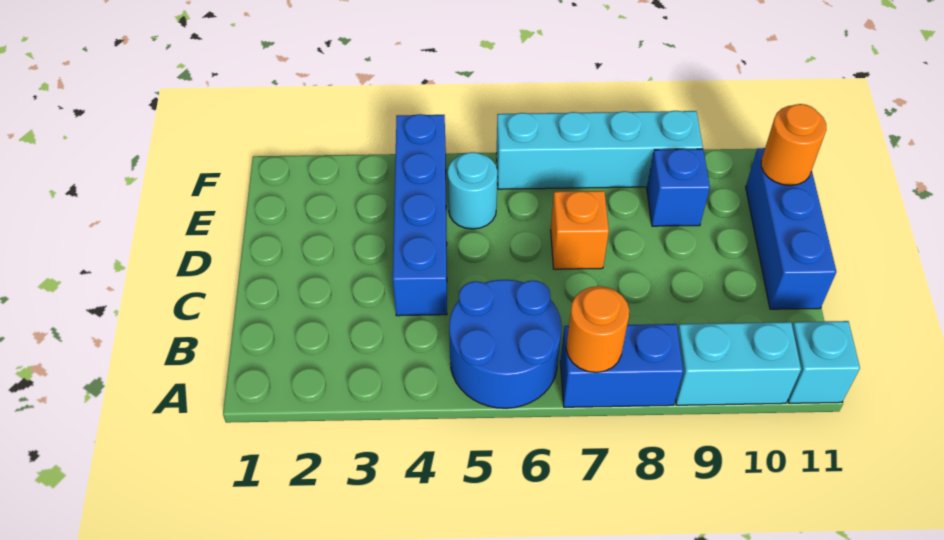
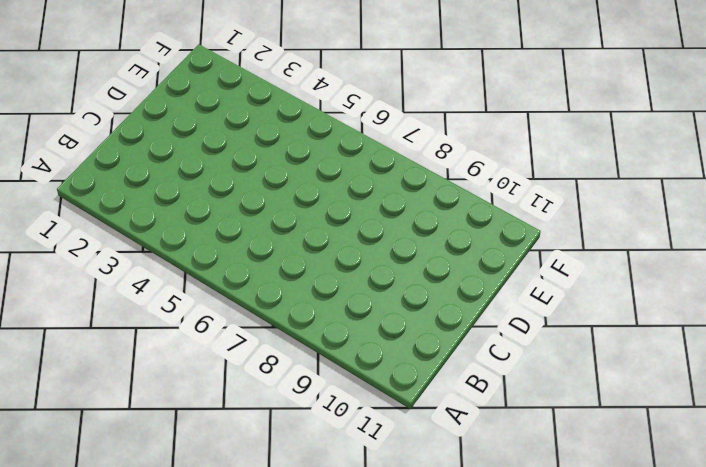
none -> blue 2x2 round brick [449,280,562,408]
none -> blue 1x2 brick [560,324,683,407]
none -> cyan 1x2 brick [675,322,801,405]

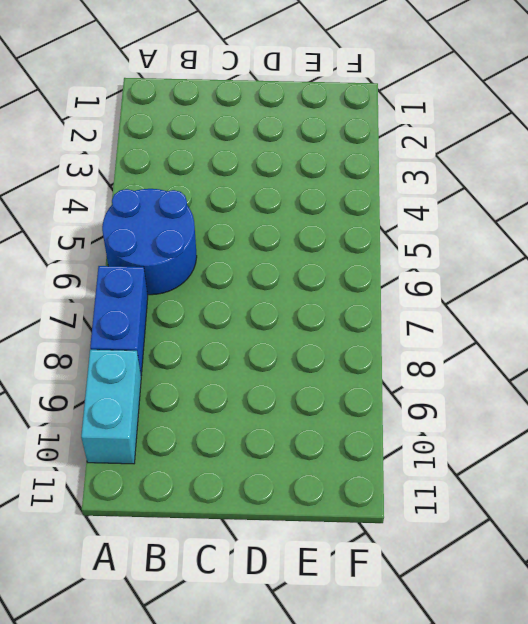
none -> cyan 1x1 brick [788,321,860,403]
none -> blue 1x4 brick [393,114,447,316]
none -> blue 1x3 brick [746,148,836,309]

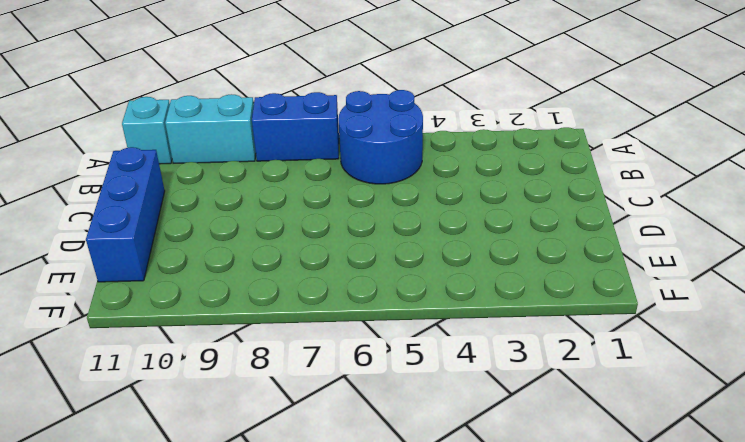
none -> blue 1x4 brick [393,114,447,316]
none -> orange 1x1 brick [551,191,609,269]
none -> cyan 1x1 round brick [448,152,497,229]

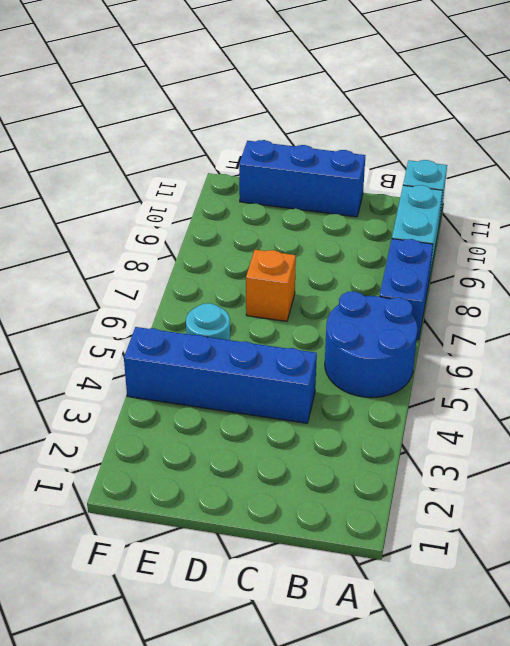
none -> blue 1x1 brick [647,149,710,226]
none -> cyan 1x4 brick [496,111,703,189]
none -> orange 1x1 round brick [566,286,629,373]

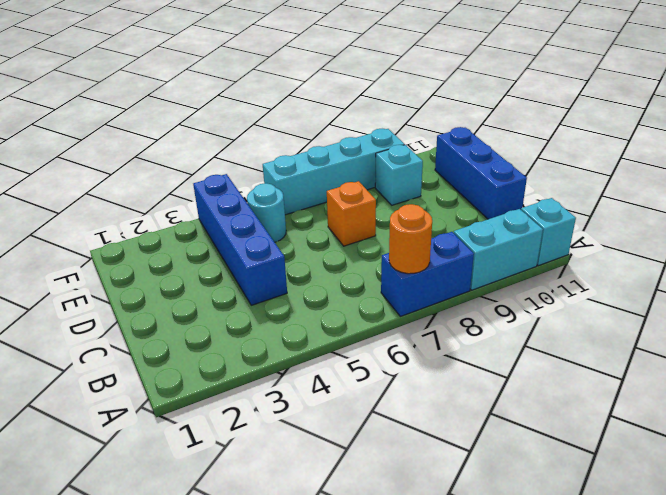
cyan 1x1 brick [375,145,423,205] -> blue 1x1 brick [647,149,710,226]
none -> blue 2x2 round brick [449,280,562,408]
none -> orange 1x1 round brick [761,104,826,185]

